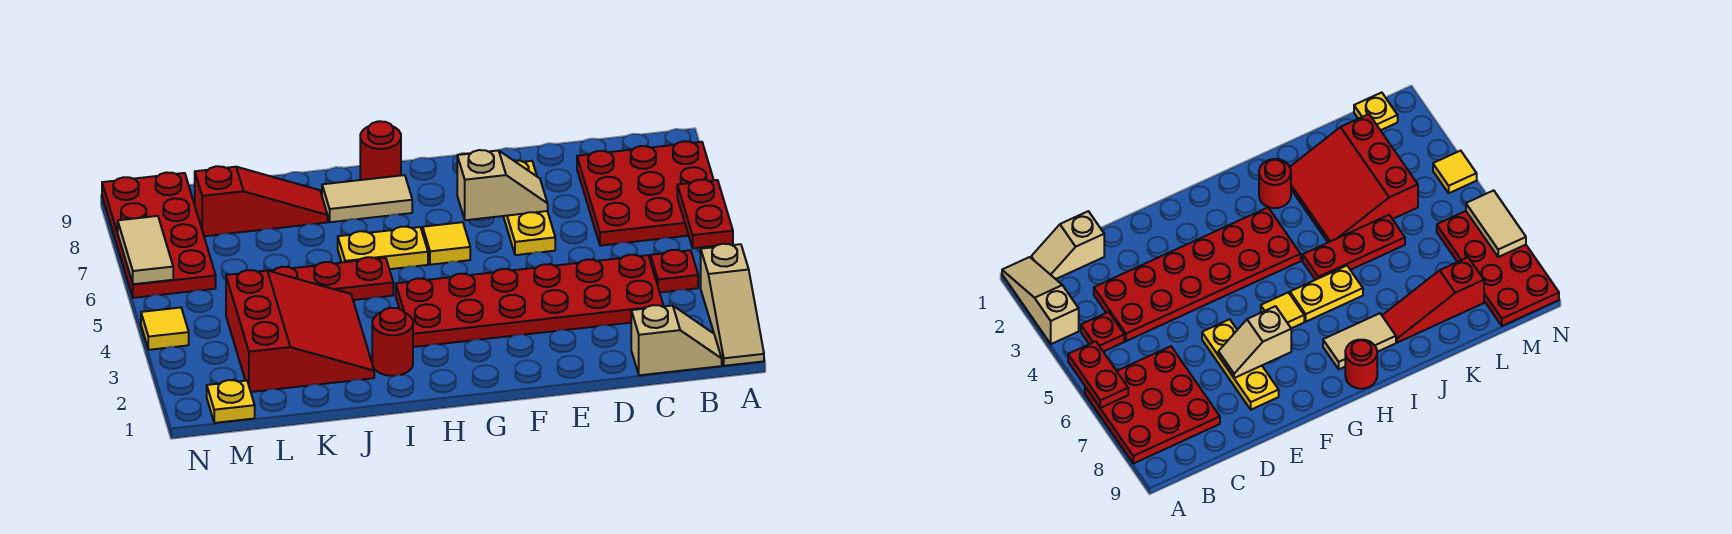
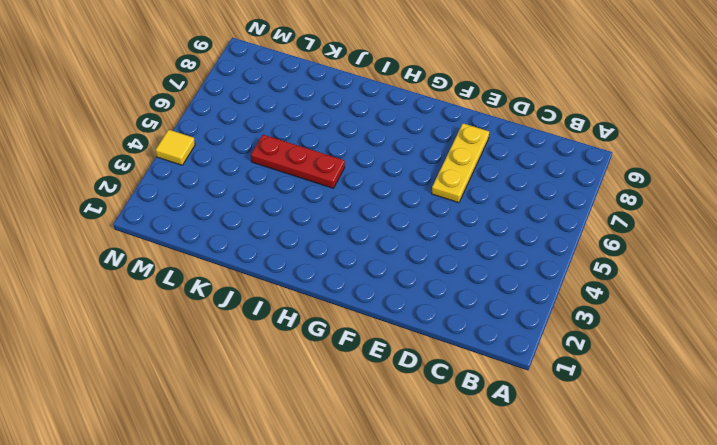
none -> tan 1x3 slope [701,244,764,366]
none -> red 3x3 plate [577,141,714,246]
none -> tan 1x2 slope [631,305,722,375]

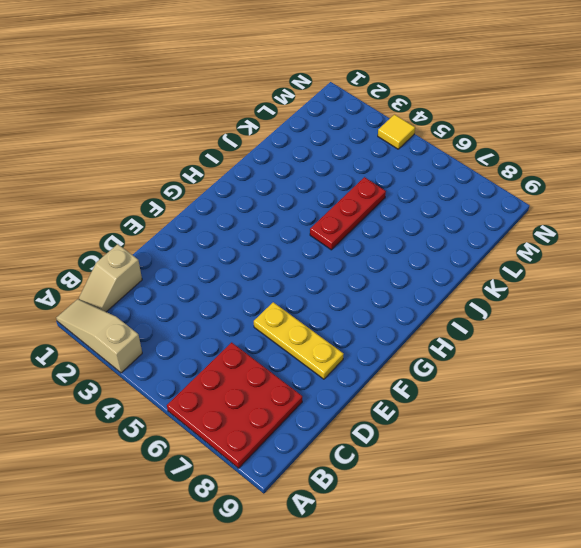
none -> red 1x1 plate [650,250,698,292]
none -> red 2x6 plate [396,255,664,347]
none -> yellow 1x1 tile [423,222,470,265]

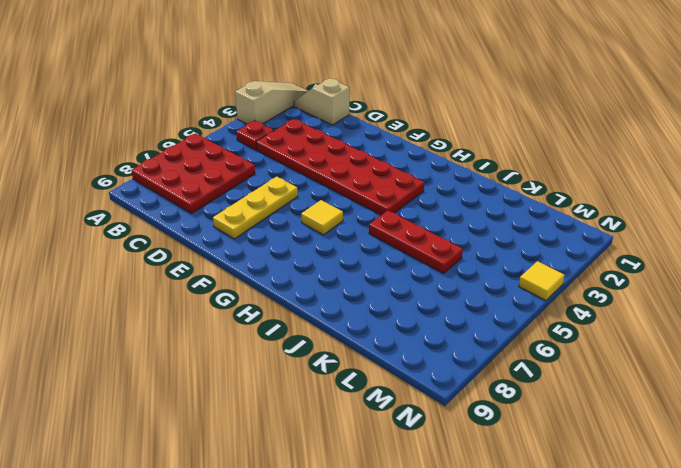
none -> yellow 1x2 plate [338,227,428,269]
none -> tan 1x2 tile [322,175,412,222]
none -> red 1x1 round brick [360,121,401,180]

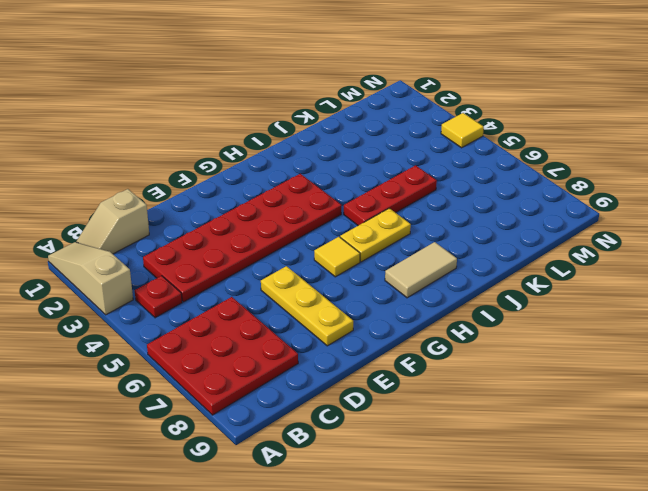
none -> red 1x1 round brick [360,121,401,180]
none -> red 1x1 round brick [372,308,413,376]
none -> red 3x3 slope [226,270,374,392]

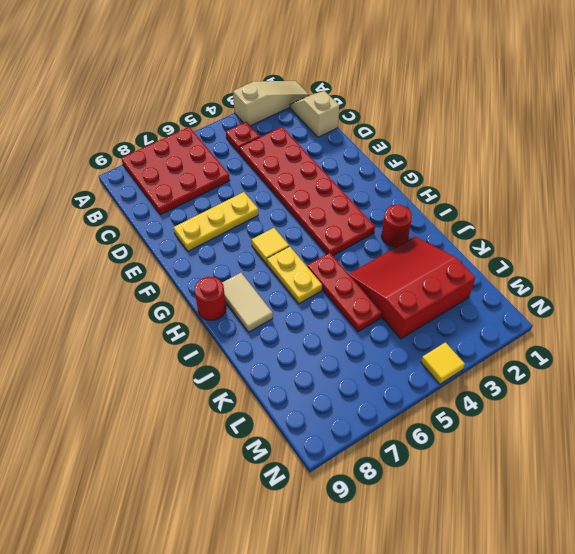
none -> red 1x3 slope [195,166,328,236]
none -> yellow 1x1 plate [207,380,255,423]
none -> red 2x4 plate [102,172,216,298]

